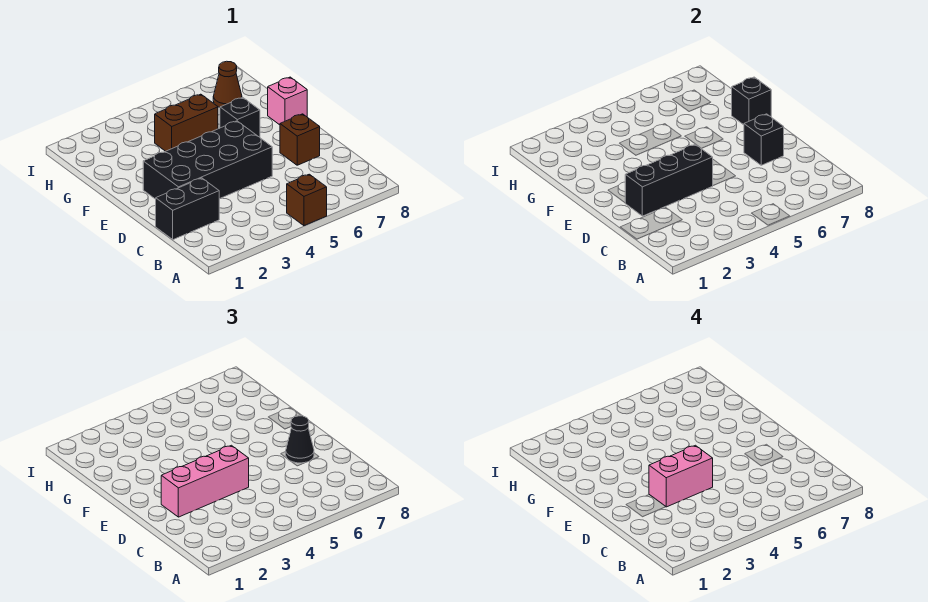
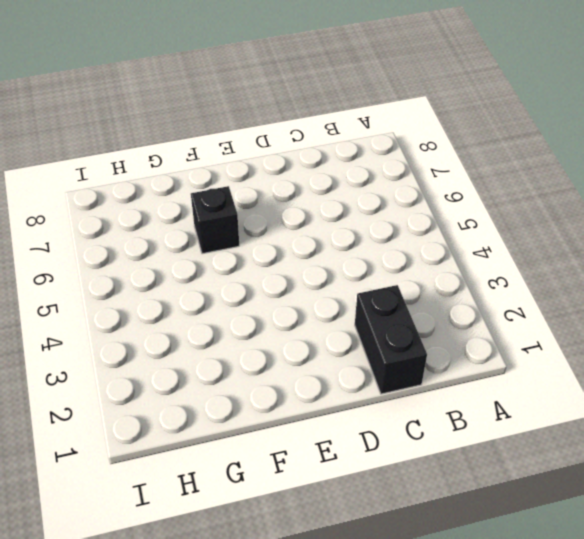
none -> brown 1x1 brick [287,174,327,226]
none -> black 2x4 brick [143,121,272,199]
none -> brown 1x1 brick [280,114,320,165]

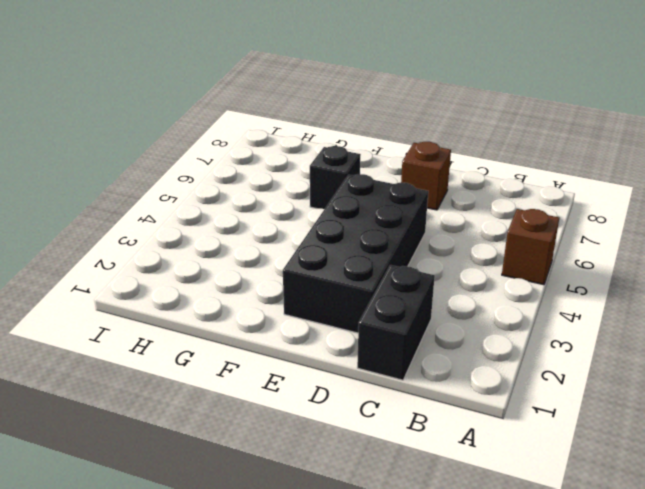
none -> pink 1x1 brick [268,77,307,125]
none -> brown 1x2 brick [155,94,218,151]
none -> brown 1x1 cone [213,61,242,107]

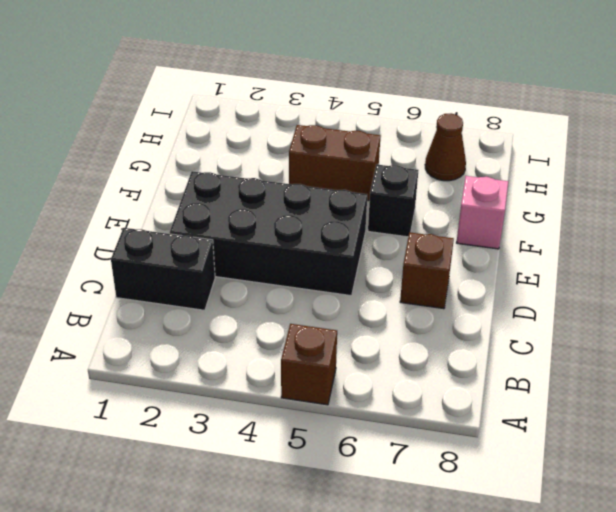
none -> black 1x3 brick [625,144,713,216]
none -> black 1x1 brick [744,114,784,165]
none -> black 1x1 brick [732,77,771,125]

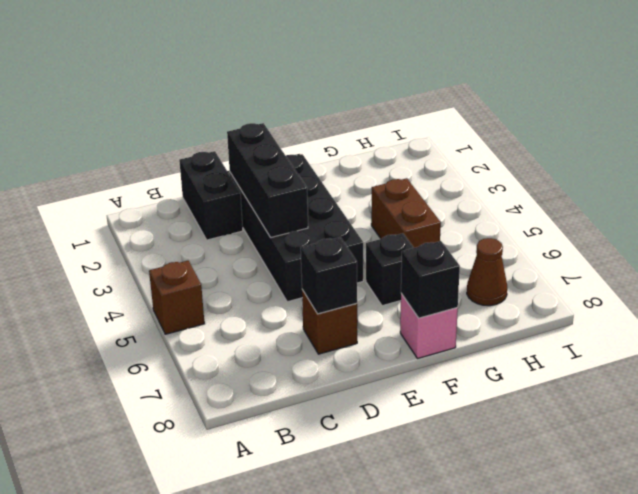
none -> pink 1x3 brick [161,445,249,517]
none -> black 1x1 cone [286,416,314,463]
none -> pink 1x2 brick [649,445,713,507]

